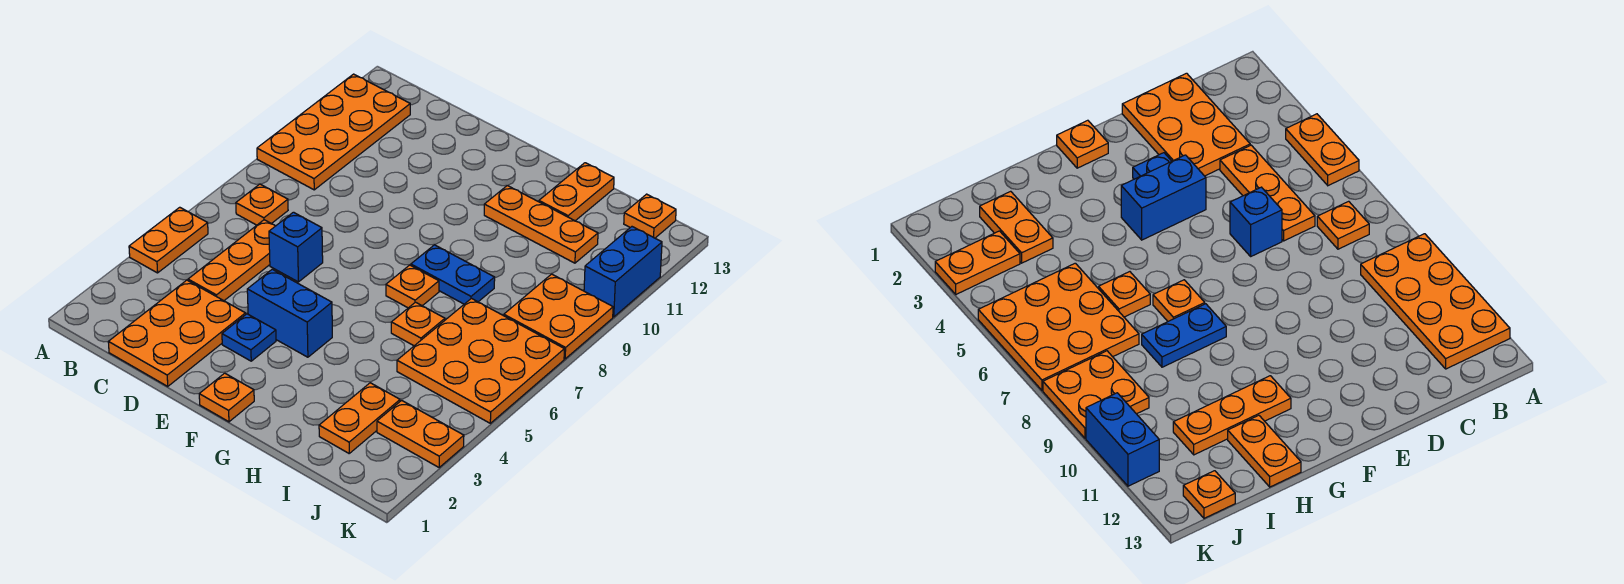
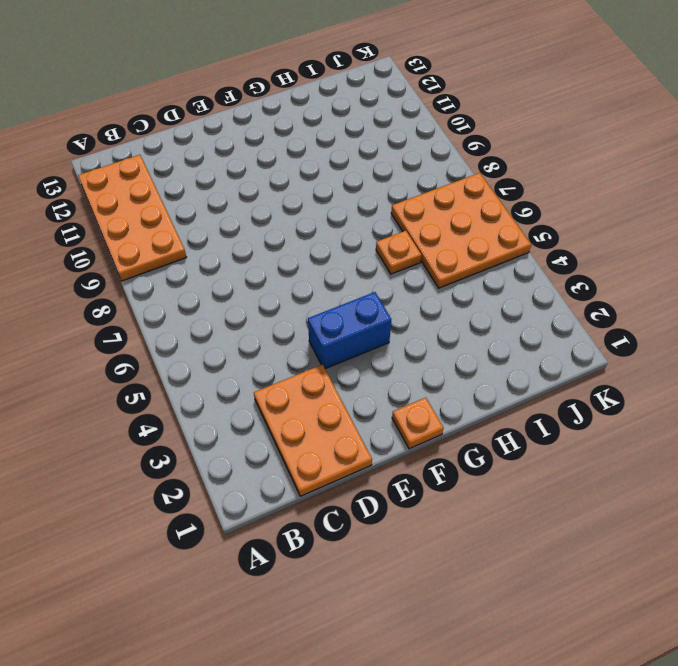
none -> orange 1x2 plate [129,207,208,273]
none -> orange 1x1 plate [236,184,288,225]
none -> orange 1x3 plate [188,220,275,301]

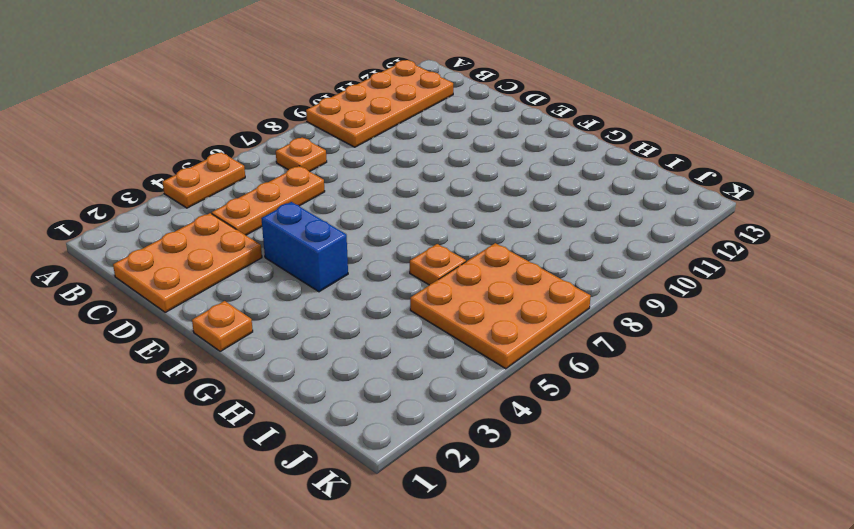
none -> blue 1x1 brick [269,212,323,282]
none -> blue 1x1 plate [222,314,276,361]
none -> orange 1x1 plate [386,265,439,308]

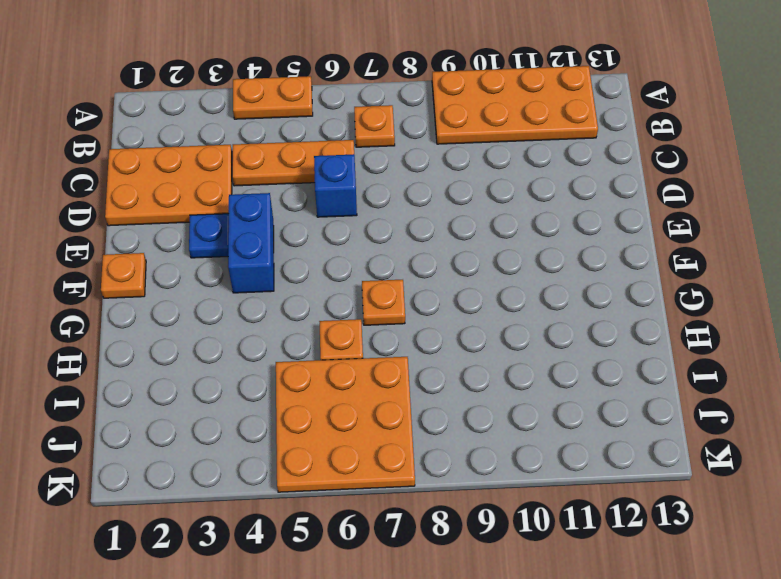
none -> blue 1x2 plate [411,245,495,304]
none -> orange 1x3 plate [484,186,598,263]
none -> orange 1x2 plate [539,163,614,221]

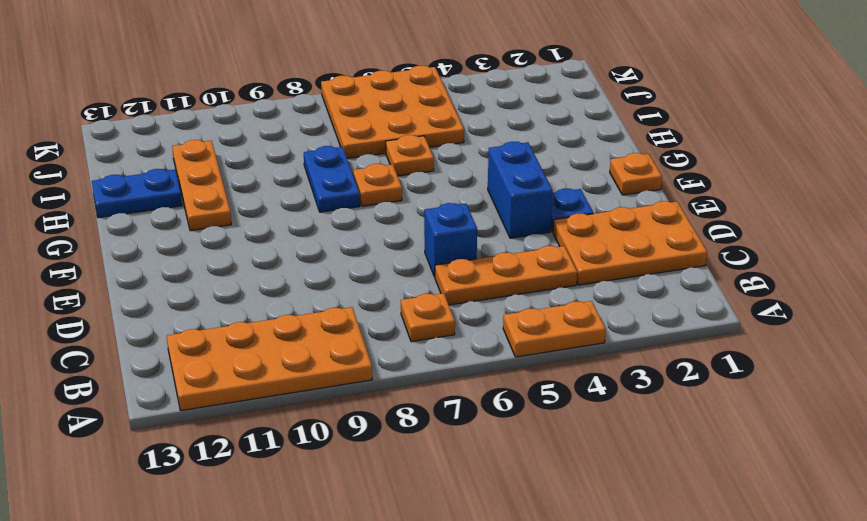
blue 1x2 plate [92,169,182,218] -> orange 1x2 plate [539,163,614,221]
none -> orange 1x2 plate [319,383,400,453]
none -> orange 1x2 plate [377,400,464,467]
none -> orange 2x2 plate [504,274,613,359]

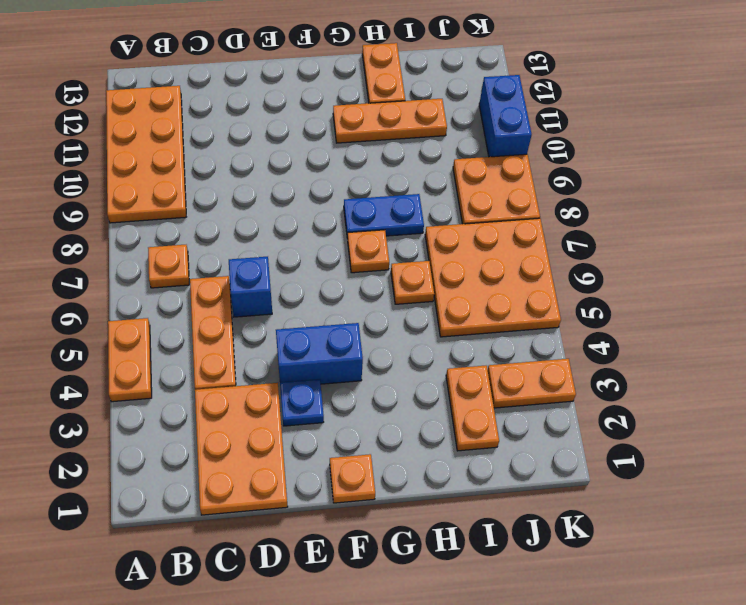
none -> orange 1x1 plate [624,194,676,238]

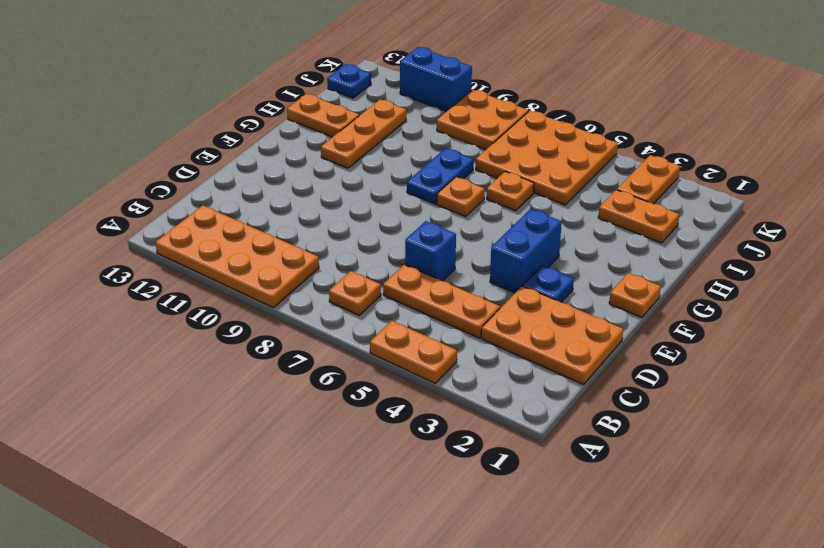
blue 1x1 plate [327,64,371,98] -> orange 1x1 plate [624,194,676,238]

